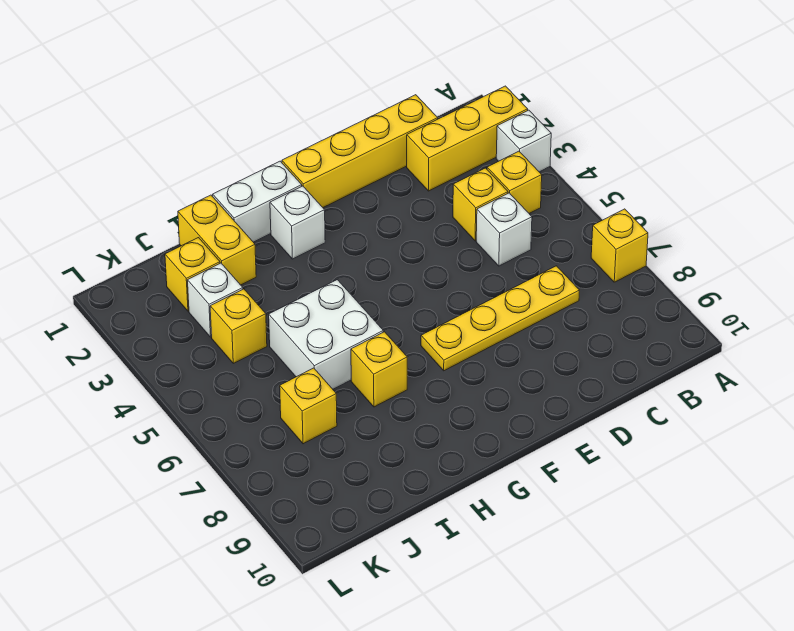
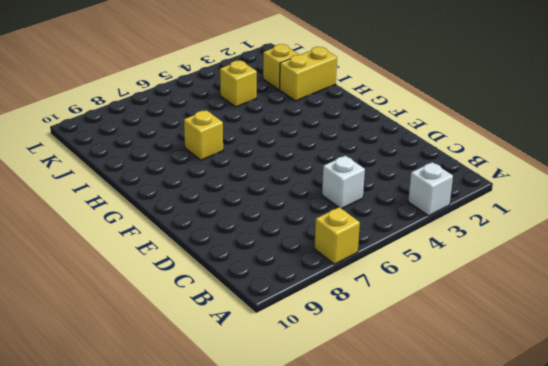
none -> yellow 1x3 brick [407,86,528,191]
none -> yellow 1x1 brick [487,151,542,213]
none -> yellow 1x4 brick [282,95,438,207]

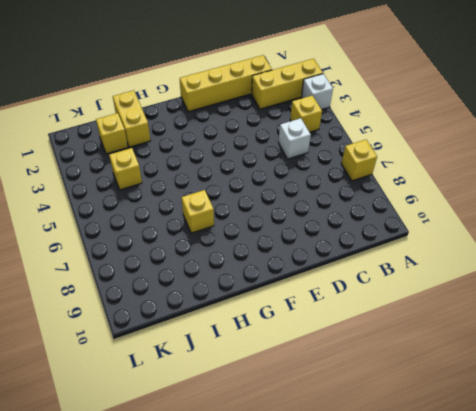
none -> yellow 1x1 brick [453,168,508,241]
none -> yellow 1x4 plate [421,266,580,371]
none -> white 1x2 brick [213,161,302,242]

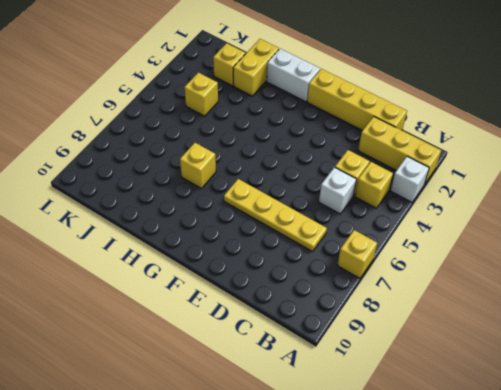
none -> white 1x1 brick [270,186,325,259]
none -> white 2x2 brick [269,280,383,389]
none -> white 1x1 brick [188,263,243,337]

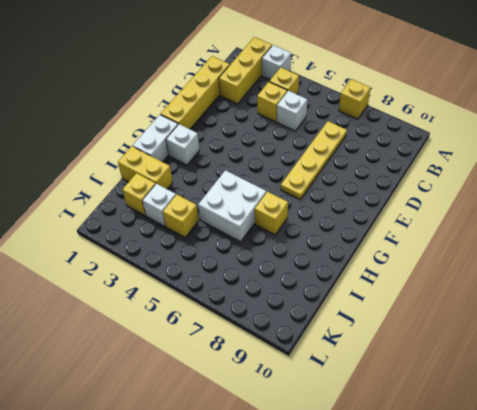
none -> yellow 1x1 brick [280,368,337,444]

